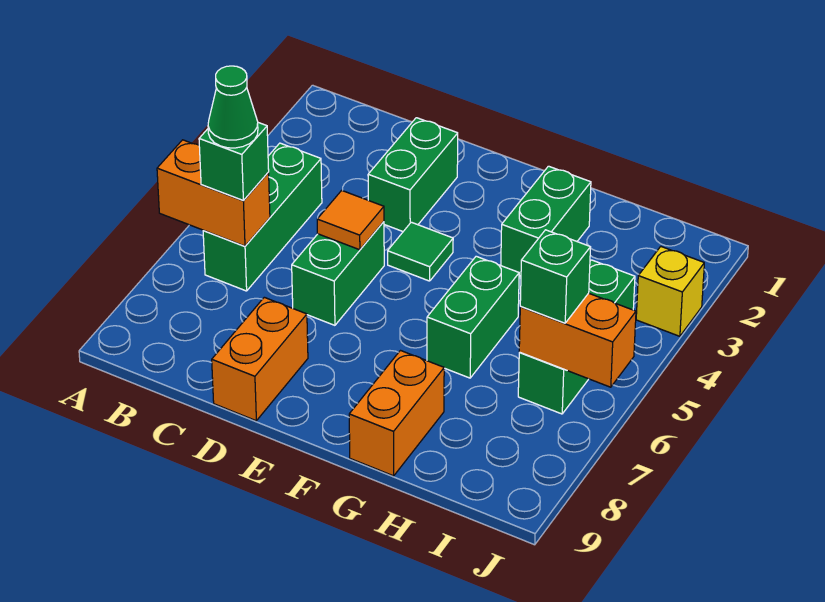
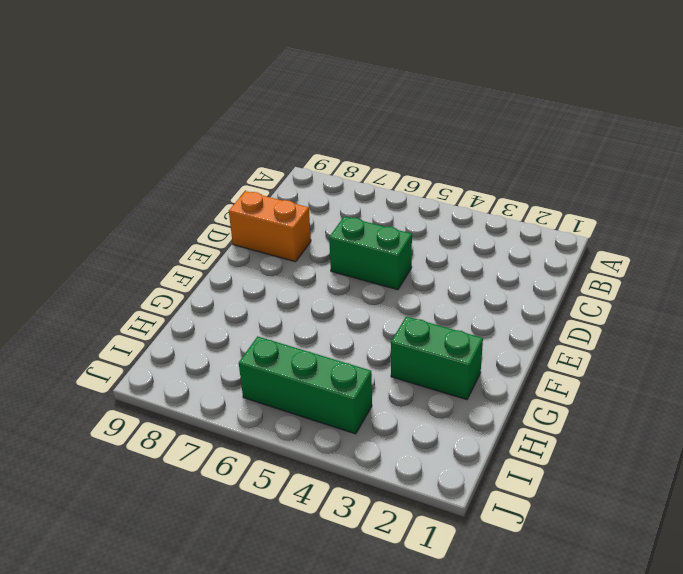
none -> green 1x3 brick [203,143,322,291]
none -> green 1x2 brick [368,118,458,231]
none -> green 1x1 tile [388,222,453,281]

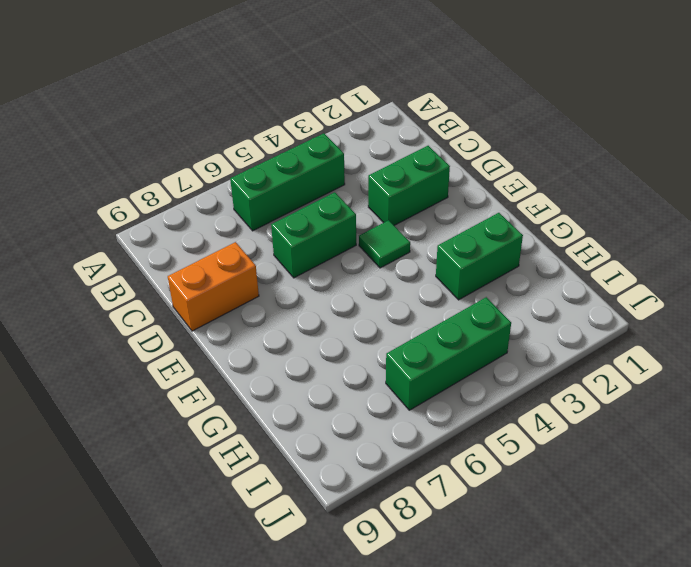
none -> green 1x2 brick [427,256,519,378]
none -> orange 1x2 brick [349,351,444,476]
none -> yellow 1x1 brick [636,247,704,336]

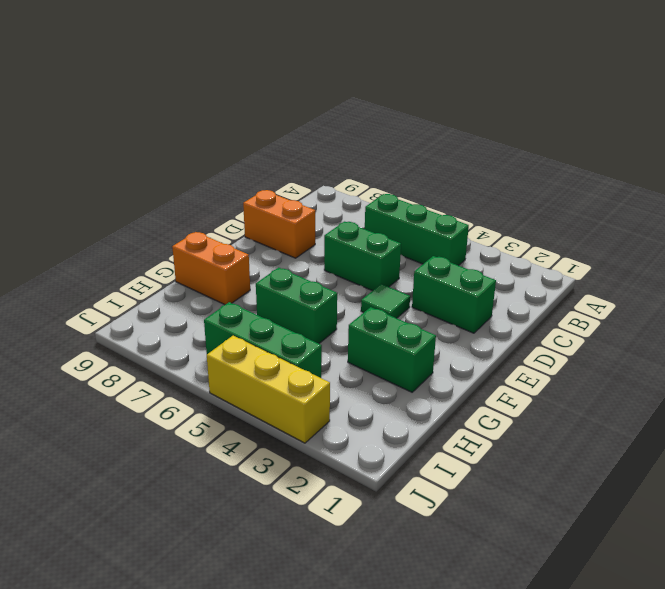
yellow 1x3 brick [207,336,330,443] -> yellow 1x1 brick [636,247,704,336]
none -> orange 1x2 brick [157,140,270,246]
none -> orange 1x1 tile [317,190,384,250]
none -> orange 1x2 brick [519,293,636,387]

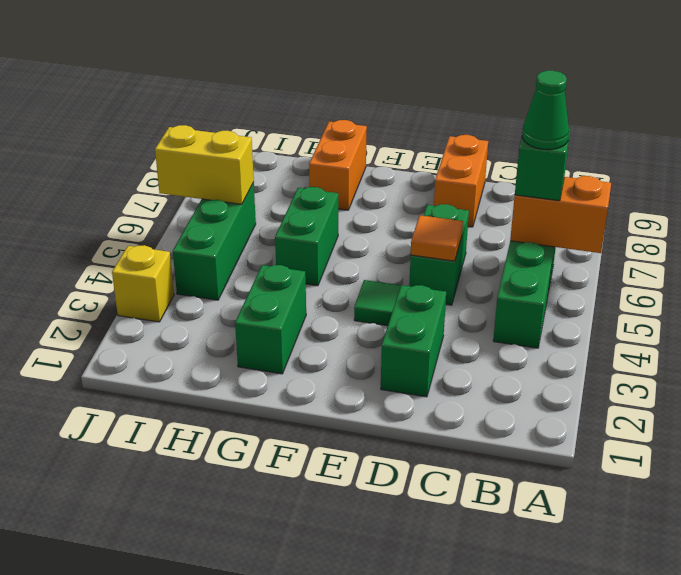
yellow 1x2 brick [155,125,254,204] -> orange 1x2 brick [519,293,636,387]
none -> green 1x1 brick [520,230,590,323]

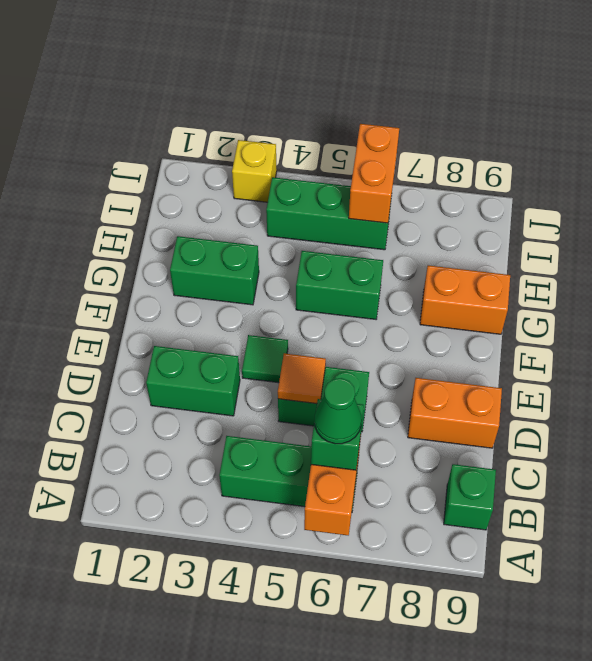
green 1x1 brick [444,464,496,530] -> green 1x1 brick moved to [520,230,590,323]

